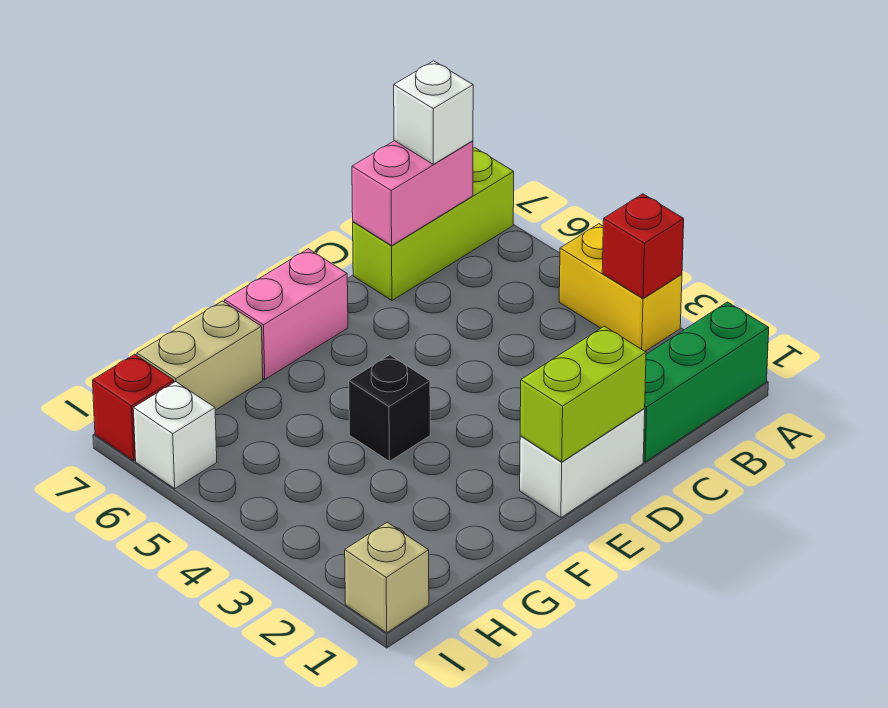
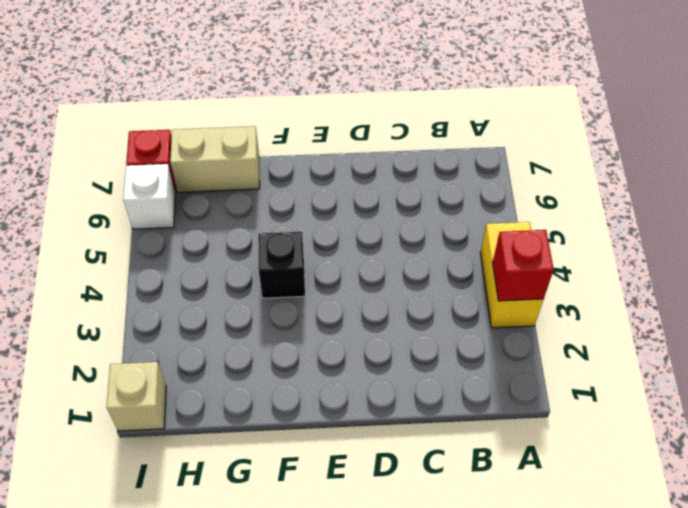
none -> green 1x3 brick [643,302,769,462]
none -> lime 1x3 brick [353,148,514,300]
none -> white 1x2 brick [520,409,645,518]

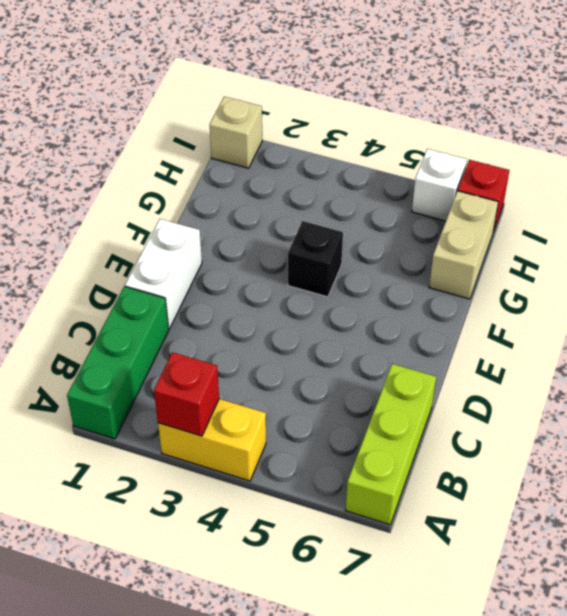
none -> pink 1x2 brick [225,249,348,379]
none -> pink 1x2 brick [352,141,473,246]
none -> lime 1x2 brick [520,326,646,462]

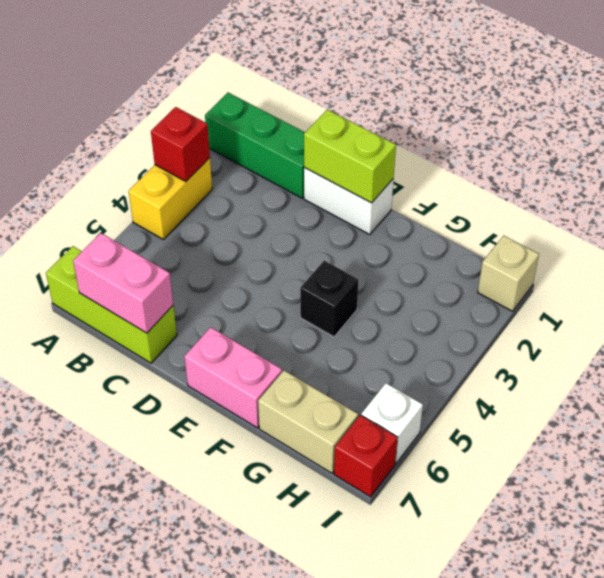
none -> white 1x1 brick [394,61,473,164]

